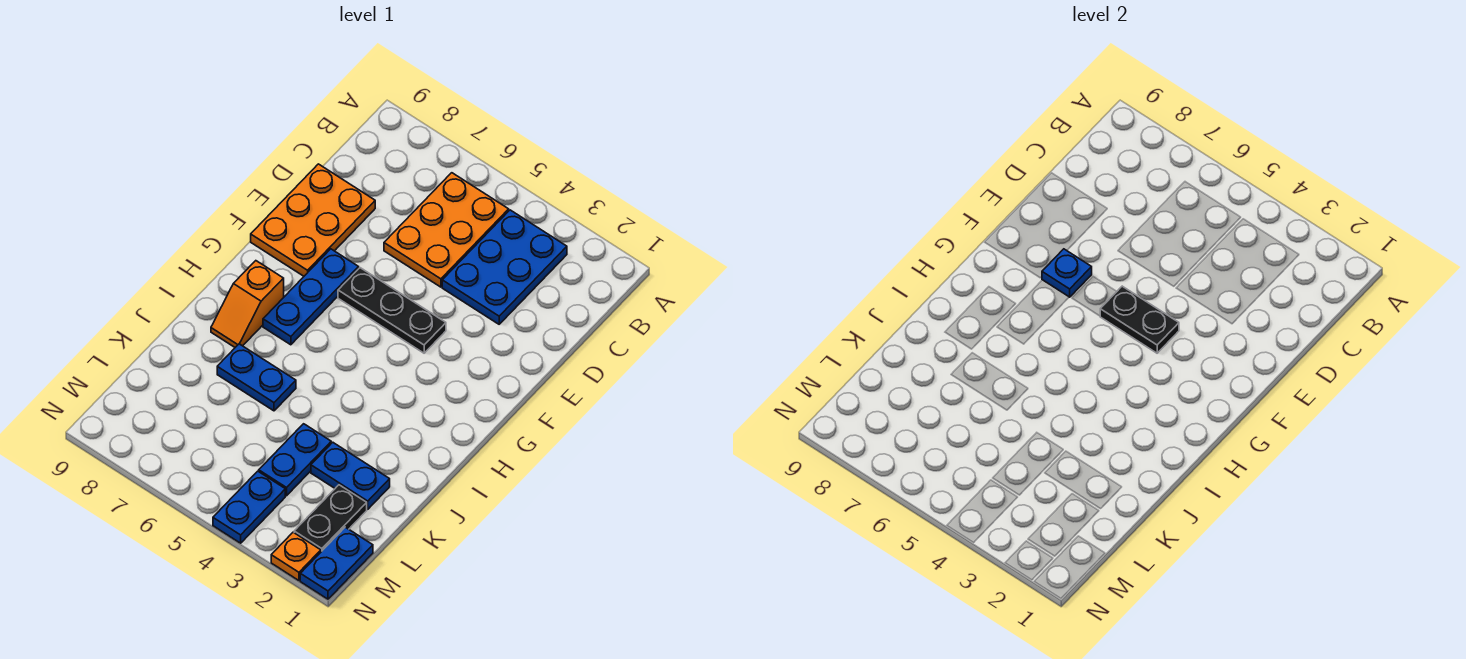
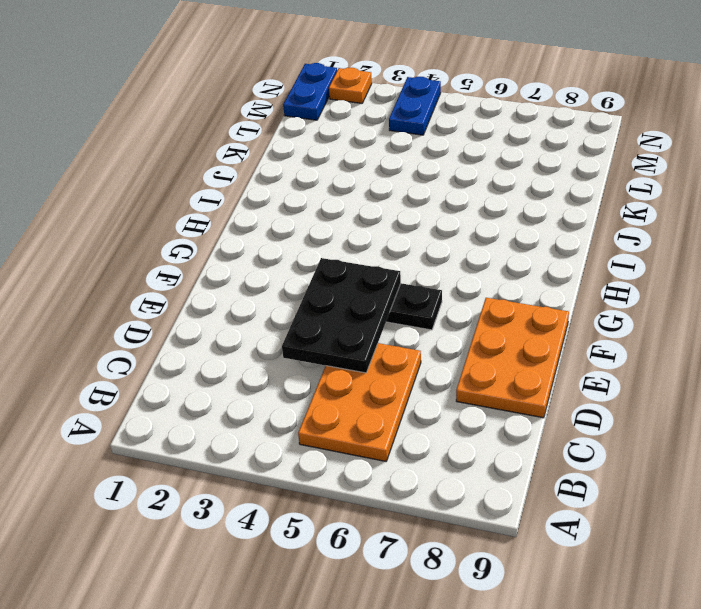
black 2x3 plate [282,258,401,373] -> black 1x2 plate [1100,286,1179,353]
none -> blue 2x3 plate [442,210,567,324]
none -> blue 1x3 plate [263,249,359,345]
none -> orange 1x2 slope [211,261,284,347]

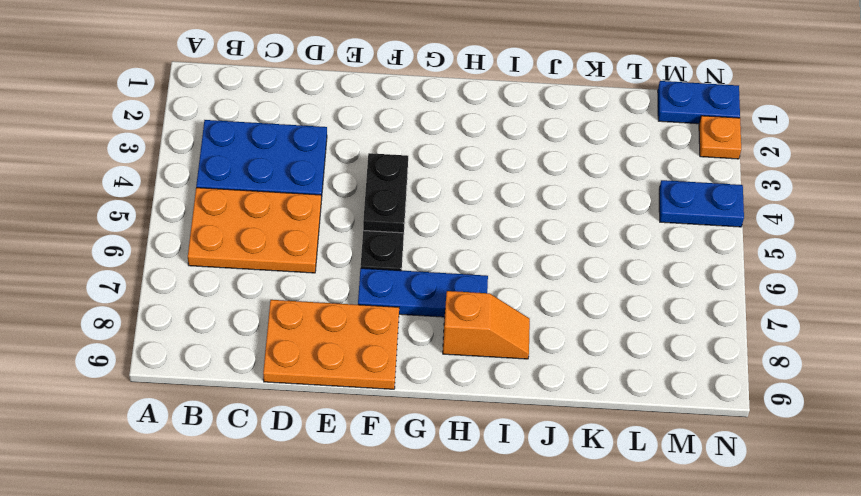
none -> blue 1x2 plate [217,344,296,411]
none -> blue 1x2 plate [311,442,390,509]
none -> blue 1x2 plate [259,424,331,496]

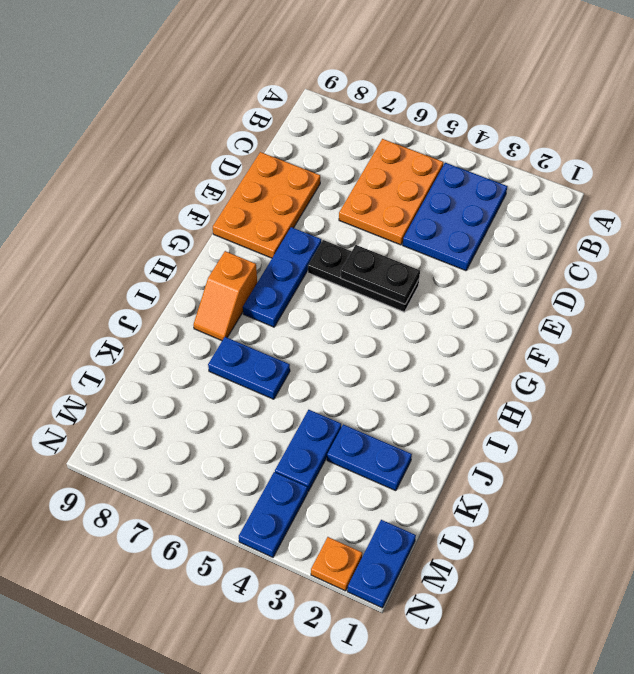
none -> black 1x2 plate [294,485,367,552]
none -> blue 1x1 plate [1042,249,1092,297]

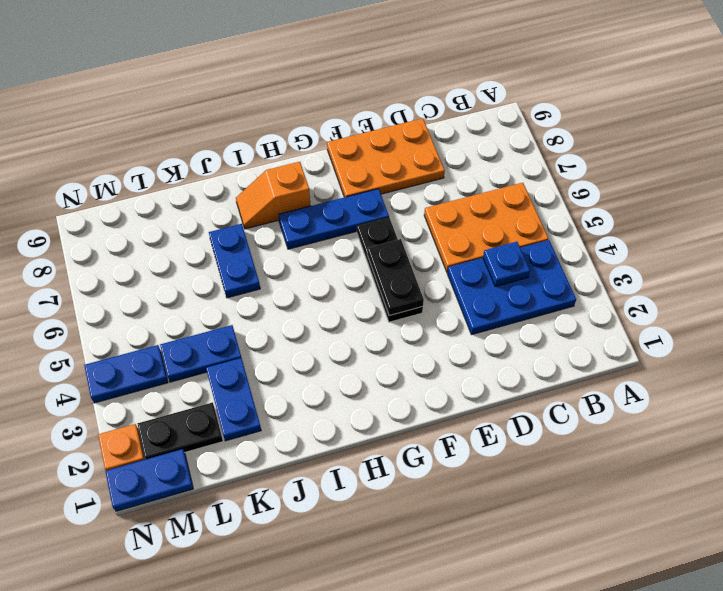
blue 1x1 plate [483,242,530,287] -> blue 1x1 plate moved to [1042,249,1092,297]

